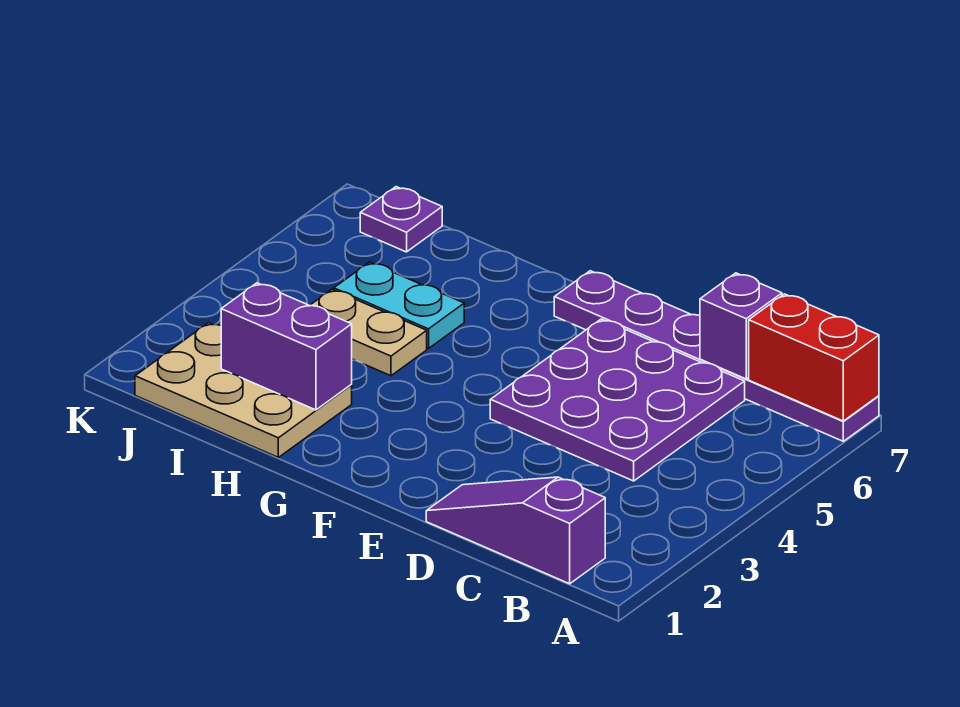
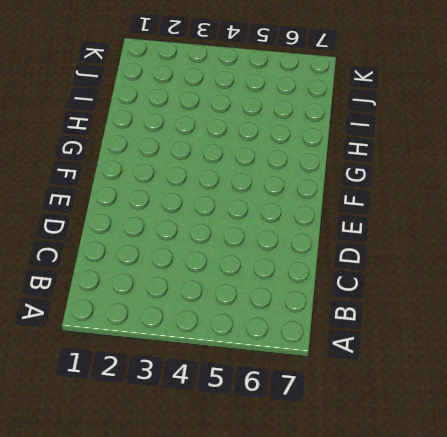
none -> purple 1x6 plate [554,271,879,441]
none -> purple 1x3 slope [426,477,605,584]

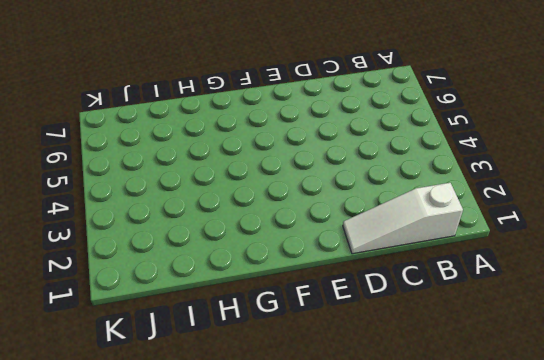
white 1x3 slope [343,183,463,254] -> purple 1x3 slope [426,477,605,584]
none -> purple 1x6 plate [554,271,879,441]
none -> purple 3x3 plate [490,319,745,481]

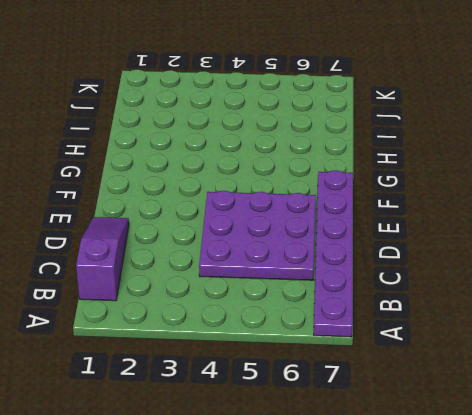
none -> tan 2x3 plate [135,323,352,457]
none -> tan 1x2 plate [310,289,427,376]

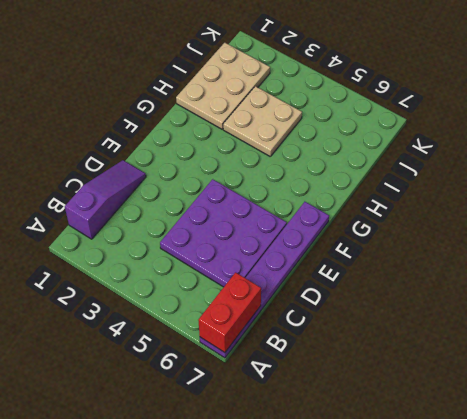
tan 2x2 plate [223,86,302,156] -> tan 1x2 plate [310,289,427,376]
none -> cyan 1x2 plate [334,262,464,349]
none -> purple 1x1 plate [360,187,442,252]

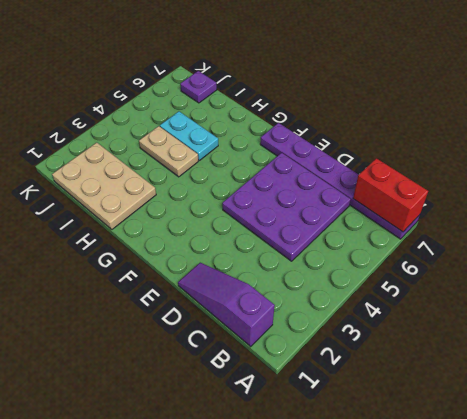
none -> purple 1x1 brick [700,273,782,379]
none -> purple 1x2 brick [221,283,352,410]

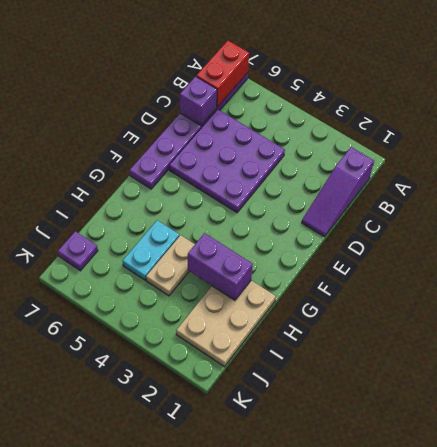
purple 1x2 brick [188,233,253,300] -> purple 1x2 brick turned to [221,283,352,410]

